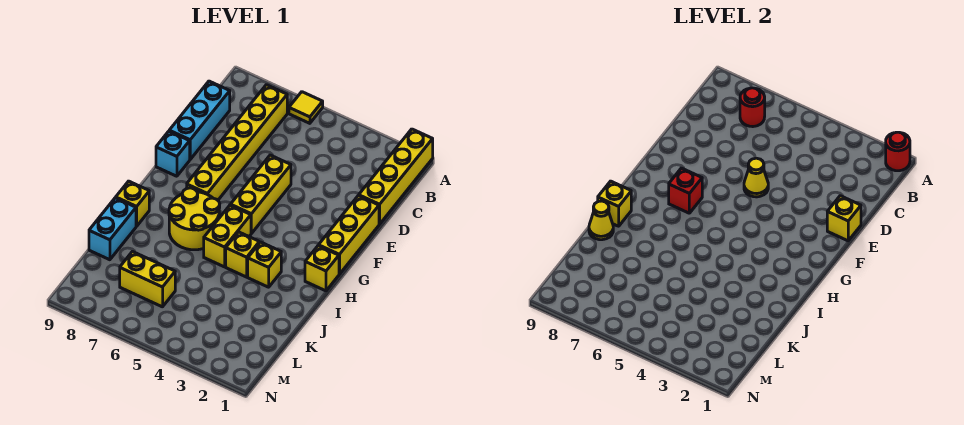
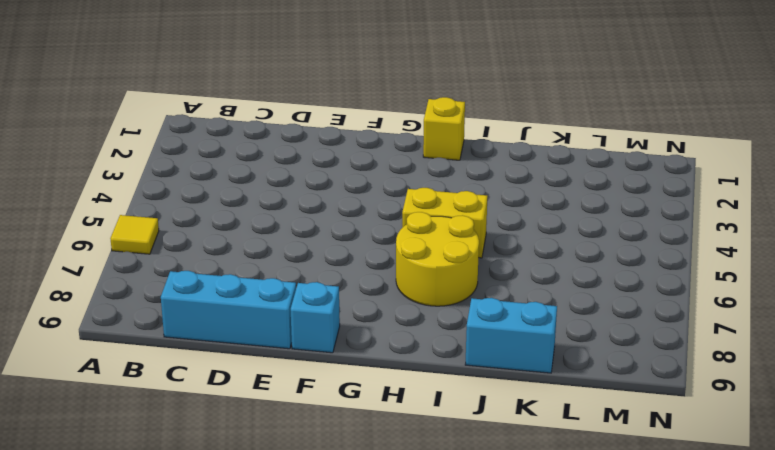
none -> yellow 1x4 brick [359,129,433,224]
none -> yellow 1x6 brick [187,85,287,200]
none -> yellow 1x3 brick [319,196,379,274]

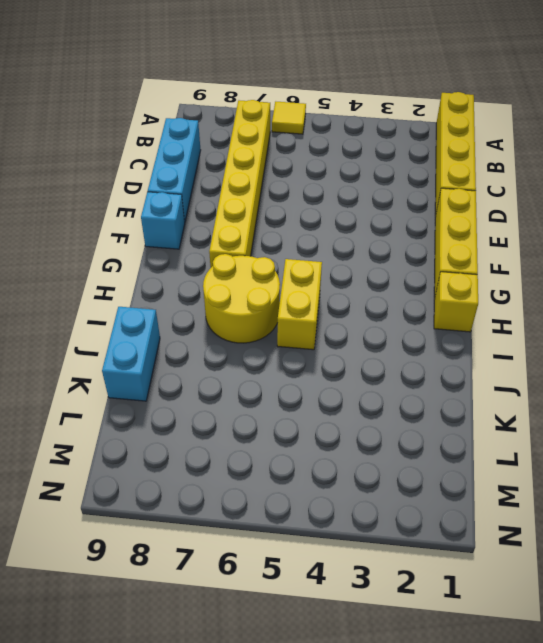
none -> yellow 1x3 brick [231,155,291,233]
none -> yellow 1x1 brick [248,242,281,287]
none -> yellow 1x1 brick [226,232,259,277]

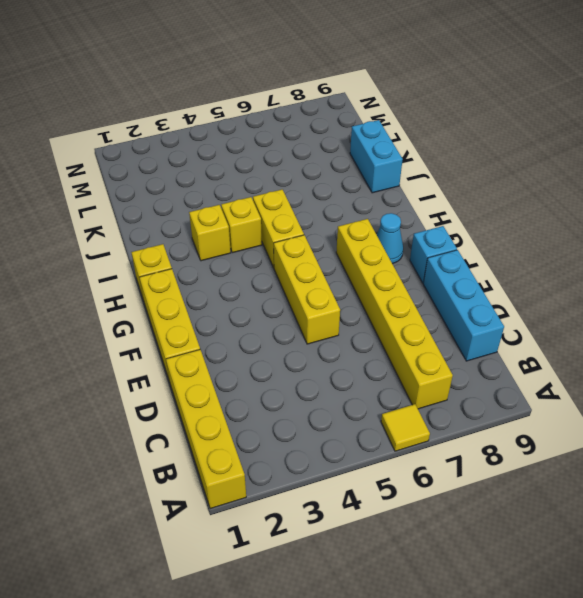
cyan 1x1 cone [377,213,403,264] -> none
none -> yellow 2x2 round brick [169,188,220,250]
none -> yellow 1x1 brick [116,181,149,226]
none -> yellow 1x2 brick [120,252,175,307]

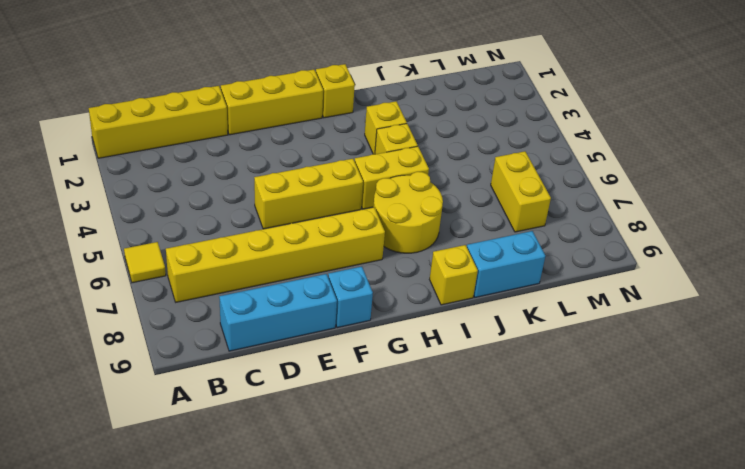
none -> red 1x1 round brick [886,132,910,171]
none -> red 1x1 round brick [740,88,765,127]
none -> yellow 1x1 brick [827,196,861,241]

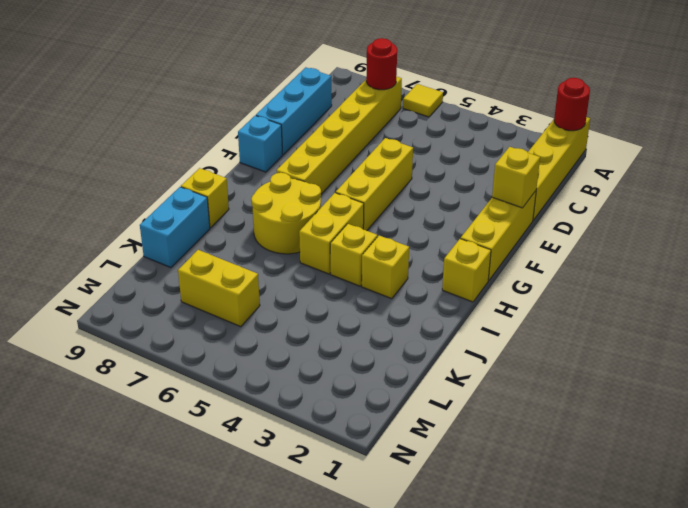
none -> yellow 1x1 cone [744,158,768,197]
none -> red 1x1 brick [669,168,702,213]
none -> yellow 1x1 brick [598,181,631,226]

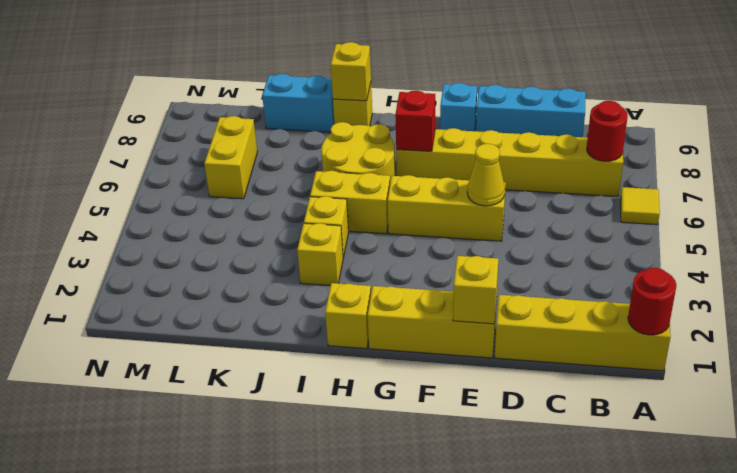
none -> yellow 1x1 cone [589,201,613,240]

